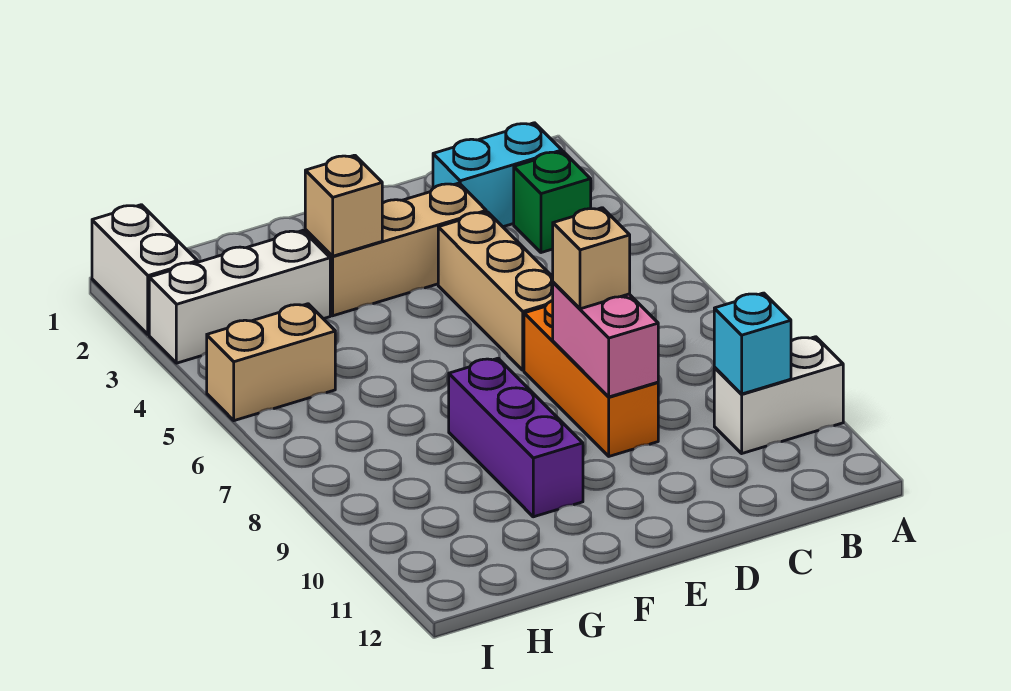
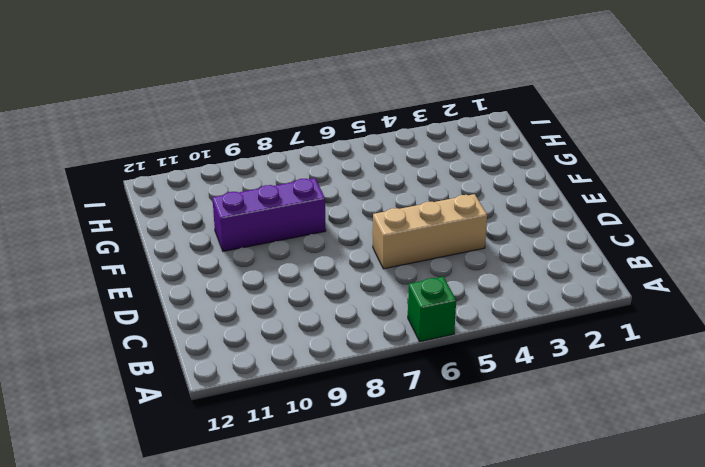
green 1x1 brick [408,277,456,342] -> green 1x1 brick moved to [514,152,591,253]
none -> white 1x2 brick [714,337,843,453]
none -> cyan 1x2 brick [433,123,562,227]
none -> tan 1x3 brick [305,183,486,316]

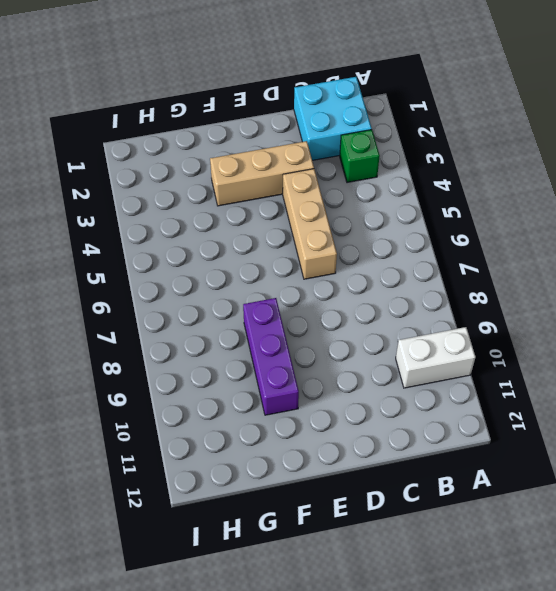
cyan 2x2 brick [294,77,372,160] -> cyan 1x2 brick [433,123,562,227]
none -> orange 1x3 brick [524,301,658,456]
none -> white 1x3 brick [149,231,330,363]
none -> tan 1x2 brick [207,304,335,421]

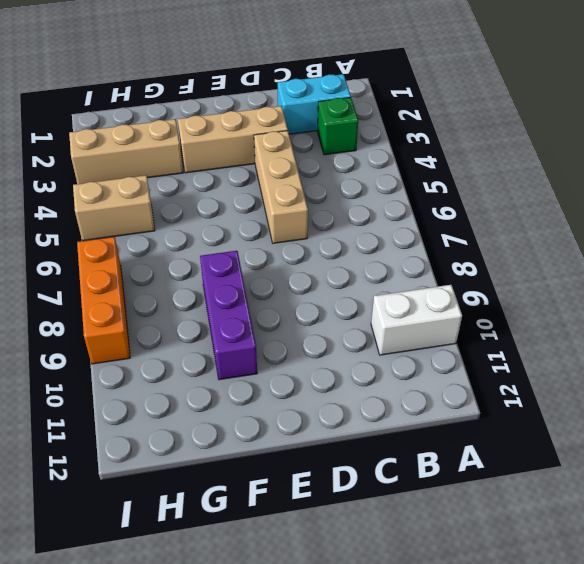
tan 1x3 brick [69,119,183,184] -> white 1x3 brick [149,231,330,363]
orange 1x3 brick [77,237,130,364] -> orange 1x3 brick moved to [524,301,658,456]
none -> white 1x2 brick [92,205,197,334]
none -> cyan 1x1 brick [714,293,791,394]
none -> pink 1x2 brick [553,282,658,397]

